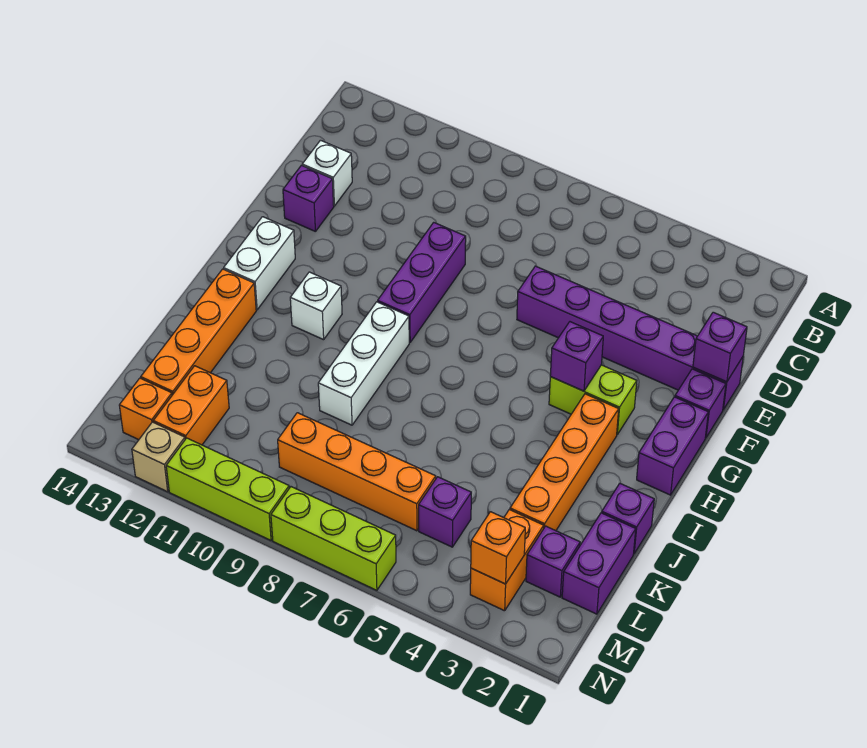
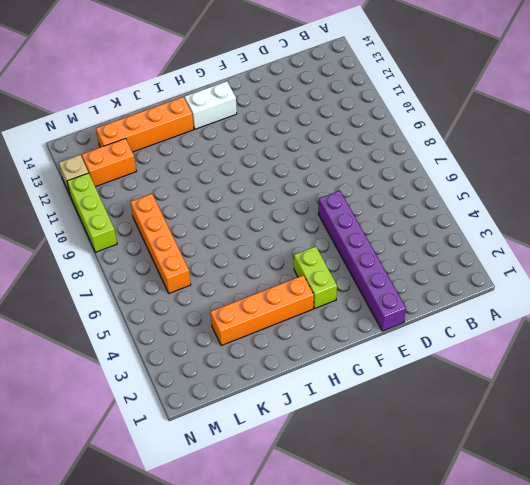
none -> white 1x1 brick [302,140,352,206]
none -> purple 1x3 brick [378,222,466,343]
none -> purple 1x1 brick [283,165,334,232]

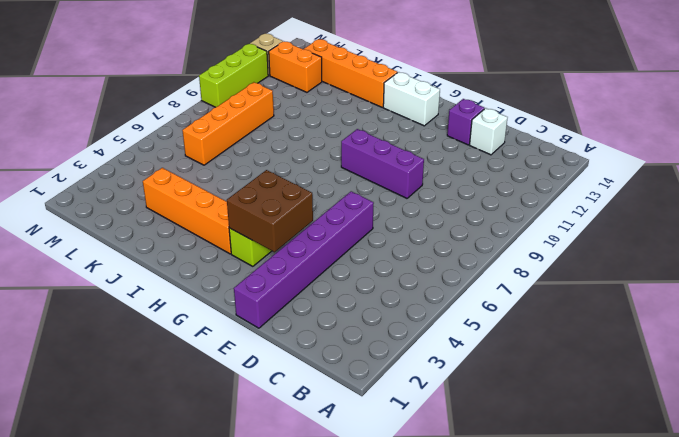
brown 2x2 brick [227,170,313,252] -> purple 1x1 brick [550,322,603,391]
none -> purple 1x1 brick [675,369,726,438]
none -> purple 1x2 brick [637,397,708,495]
none -> white 1x3 brick [318,302,409,425]

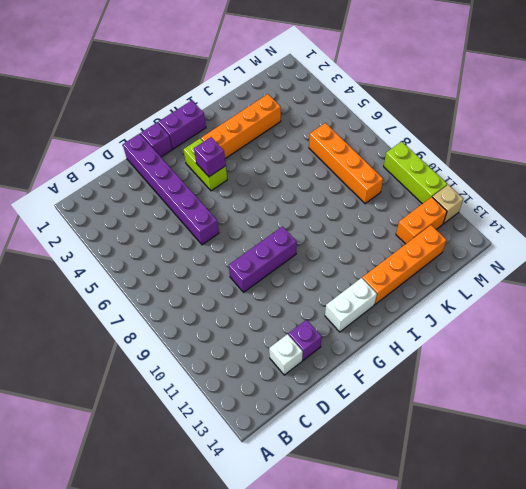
none -> white 1x3 brick [318,302,409,425]
none -> white 1x1 brick [290,272,342,340]
none -> purple 1x1 brick [602,483,654,553]

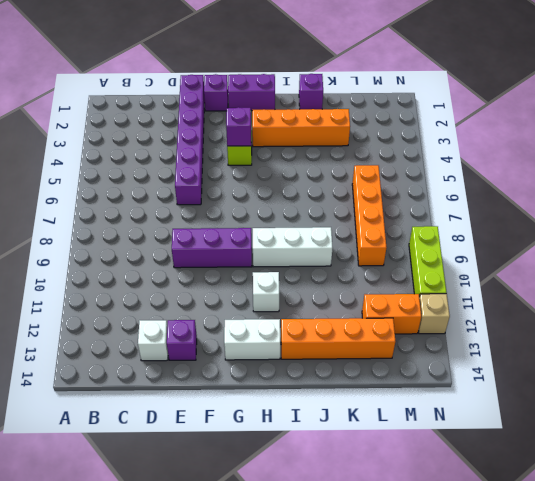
none -> purple 1x2 brick [562,513,636,614]
none -> purple 1x1 brick [526,526,580,597]
none -> orange 1x2 brick [470,510,544,611]

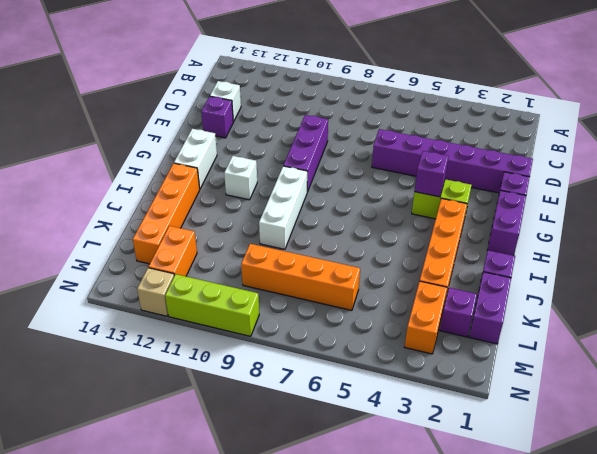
none -> purple 1x1 brick [419,477,471,547]
none -> orange 1x1 brick [119,378,172,440]
none -> lime 1x3 brick [271,487,396,590]

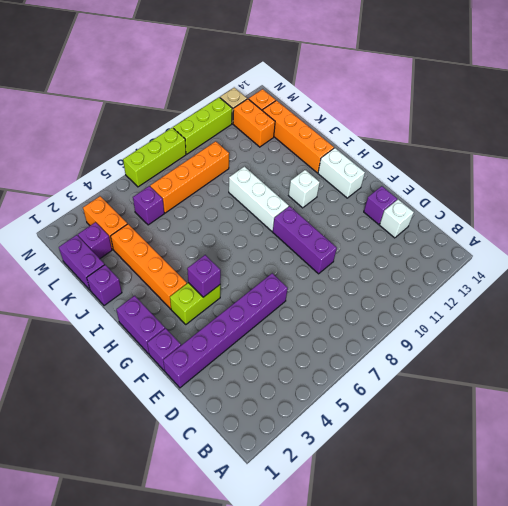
none -> purple 1x1 brick [693,312,747,382]
none -> orange 1x1 brick [471,512,525,584]

